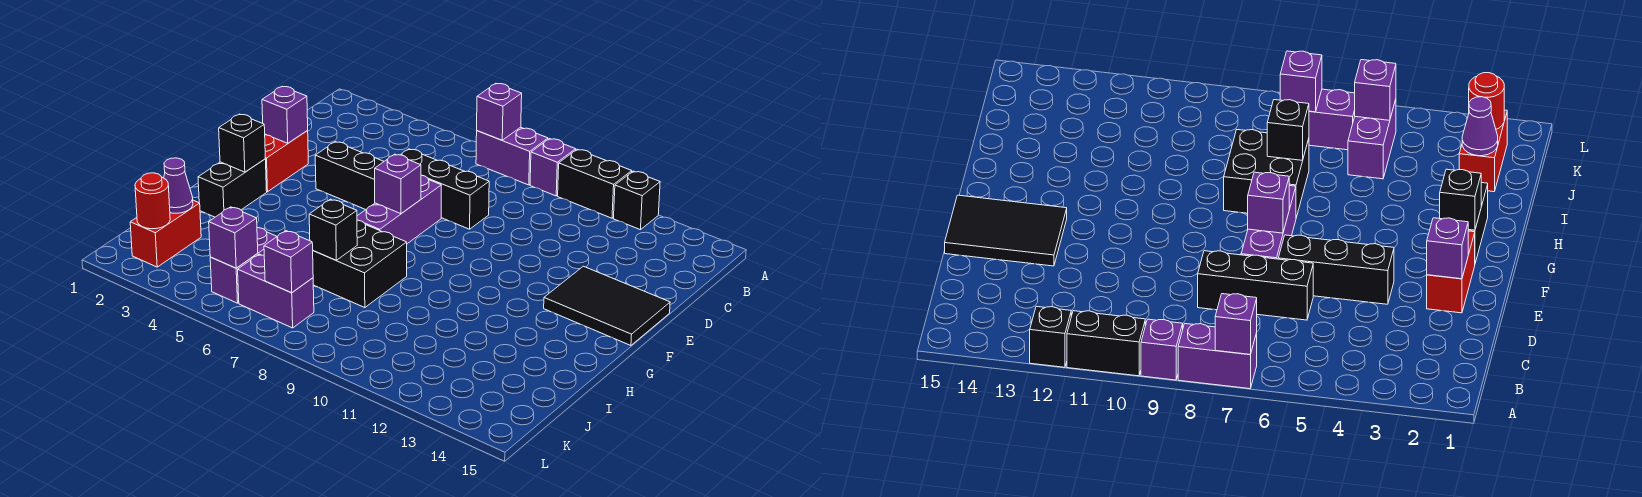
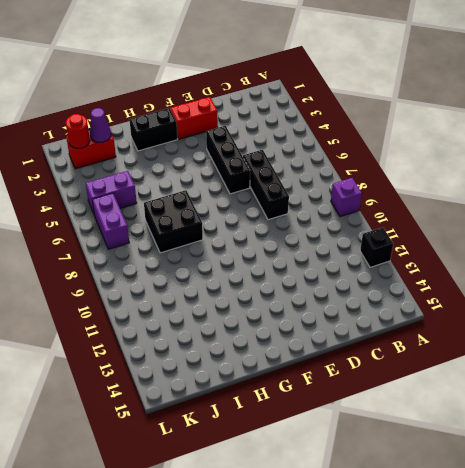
none -> purple 1x2 brick [476,127,548,185]
none -> black 1x2 brick [558,149,632,218]
none -> purple 1x3 brick [357,175,441,244]

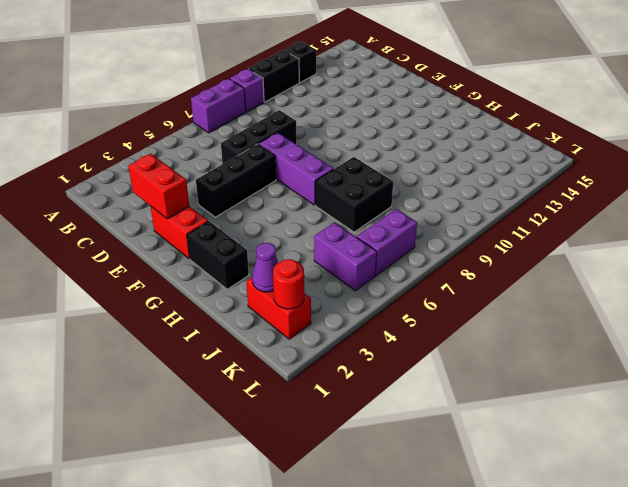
red 1x2 brick [128,153,189,219] -> purple 1x1 brick [262,87,308,143]
none -> black 2x3 tile [544,266,670,345]
none -> purple 1x1 brick [477,83,522,140]
none -> purple 1x1 brick [375,154,421,214]

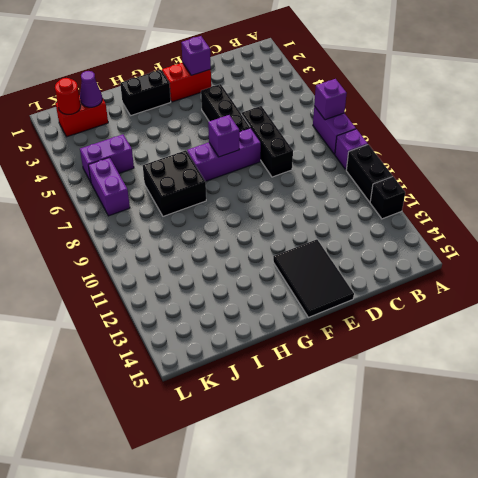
none -> black 1x1 brick [219,114,265,172]
none -> black 1x1 brick [309,199,357,260]
none -> purple 1x1 brick [209,207,258,268]

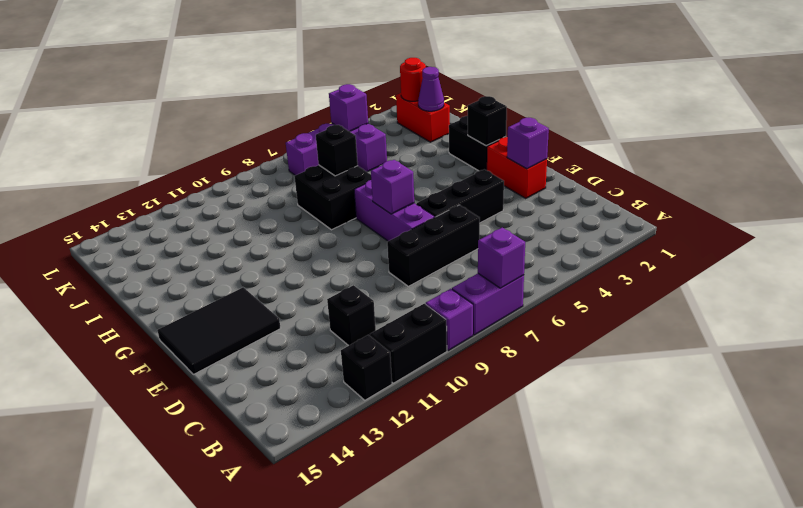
black 1x1 brick [327,285,376,346] -> none
none -> purple 1x1 brick [264,231,313,293]

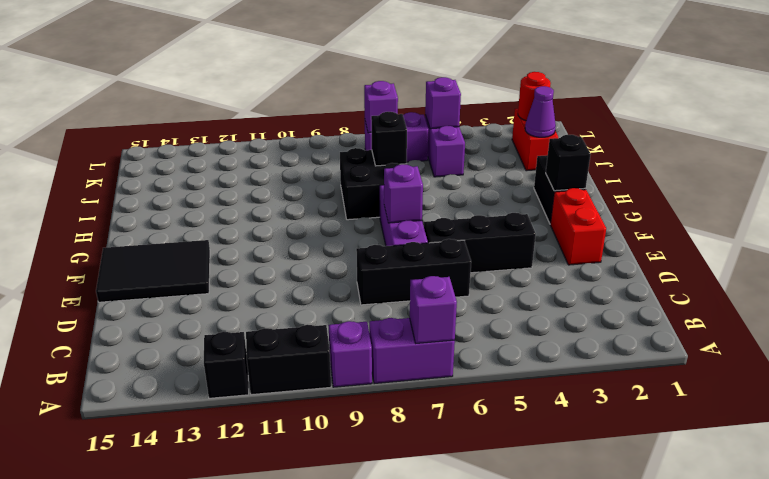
none -> purple 1x1 brick [262,87,308,143]

